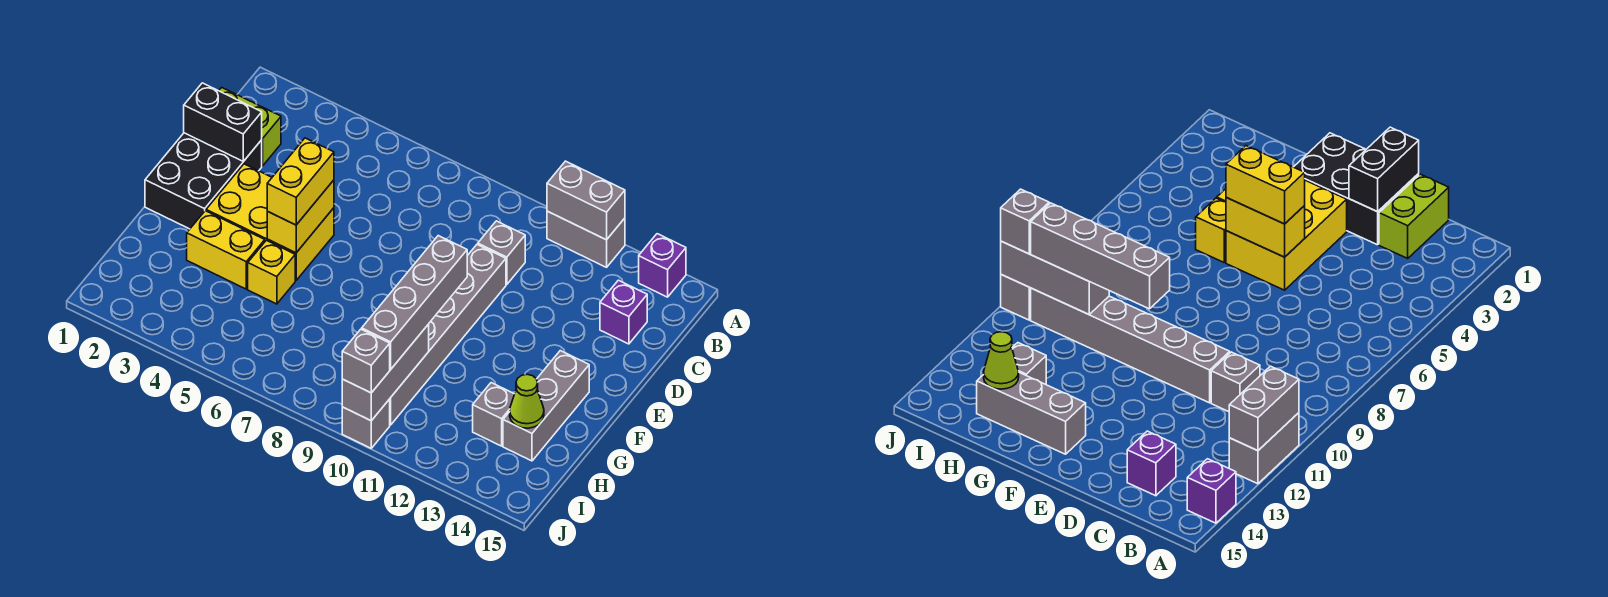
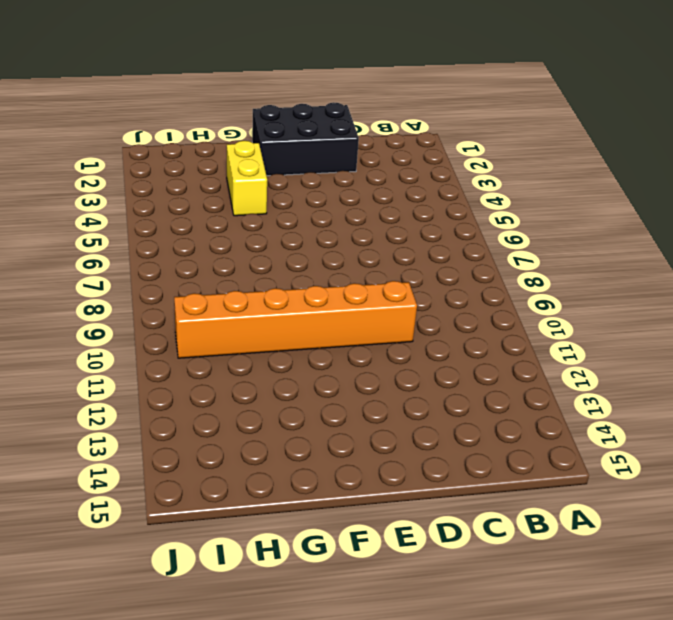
orange 1x6 brick [174,281,417,358] -> grey 1x6 brick [390,244,506,425]
none -> grey 1x2 brick [547,211,625,267]
none -> purple 1x1 brick [639,234,686,297]
none -> lime 1x2 brick [219,87,281,166]

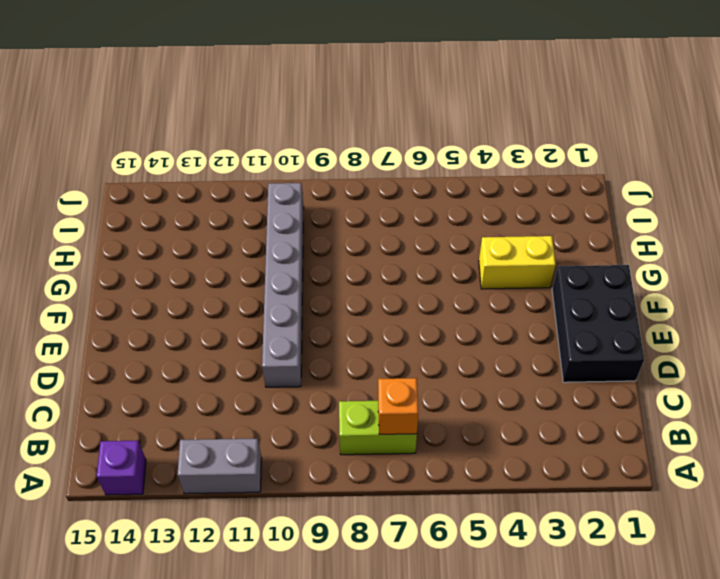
lime 1x2 brick [339,401,417,455] -> lime 1x2 brick moved to [219,87,281,166]
orange 1x1 brick [378,378,418,434] -> none
none -> grey 1x1 brick [478,221,525,285]
none -> purple 1x1 brick [600,280,647,344]
none -> yellow 2x3 brick [206,164,334,280]

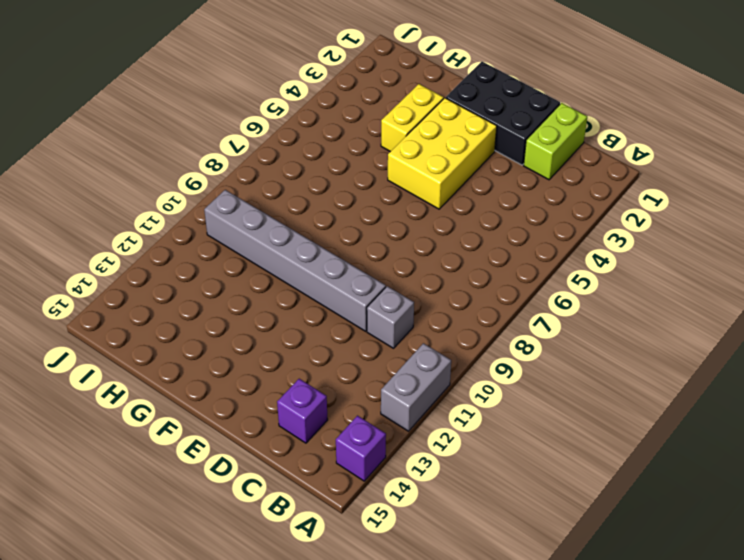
none -> grey 1x3 brick [503,351,589,461]
none -> yellow 1x1 brick [248,240,295,304]
none -> grey 1x1 brick [473,383,514,446]

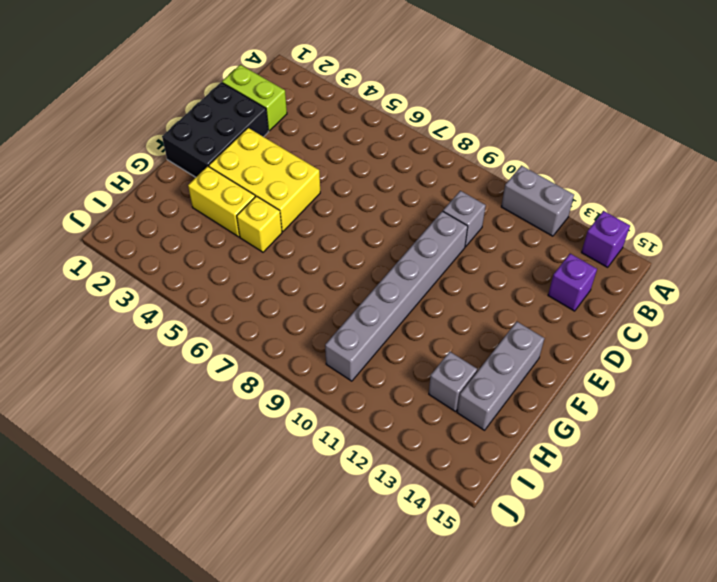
none -> grey 1x1 brick [342,399,390,448]
none -> grey 1x2 brick [547,161,625,240]
none -> black 1x2 brick [184,83,262,161]

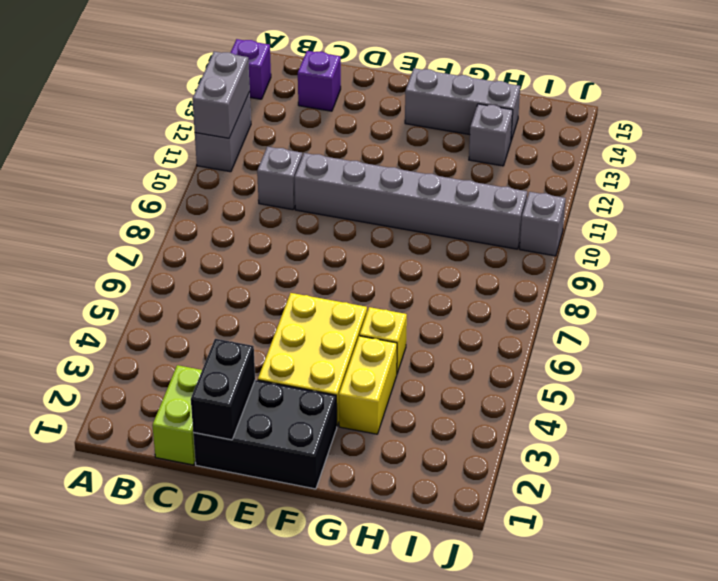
none -> yellow 1x2 brick [267,180,334,253]
none -> grey 1x3 brick [342,325,429,421]
none -> lime 1x1 cone [510,374,544,428]

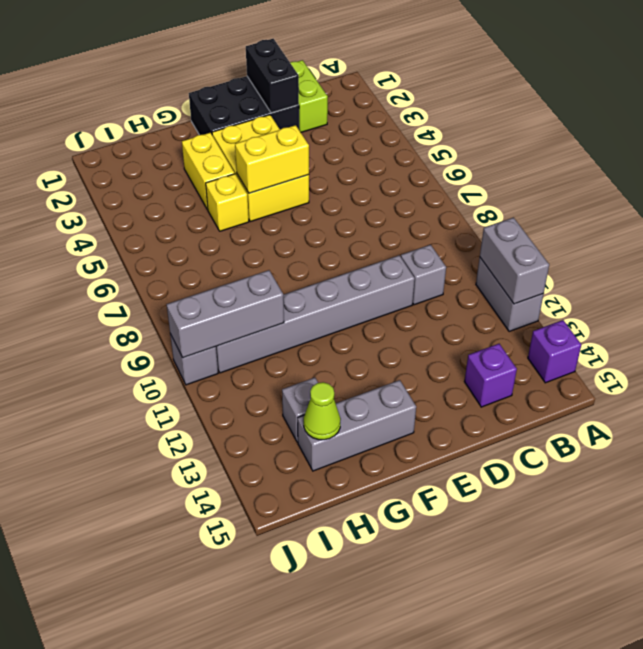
none -> yellow 1x2 brick [267,138,334,225]
none -> grey 1x4 brick [362,236,467,369]
none -> grey 1x1 brick [342,329,390,393]

